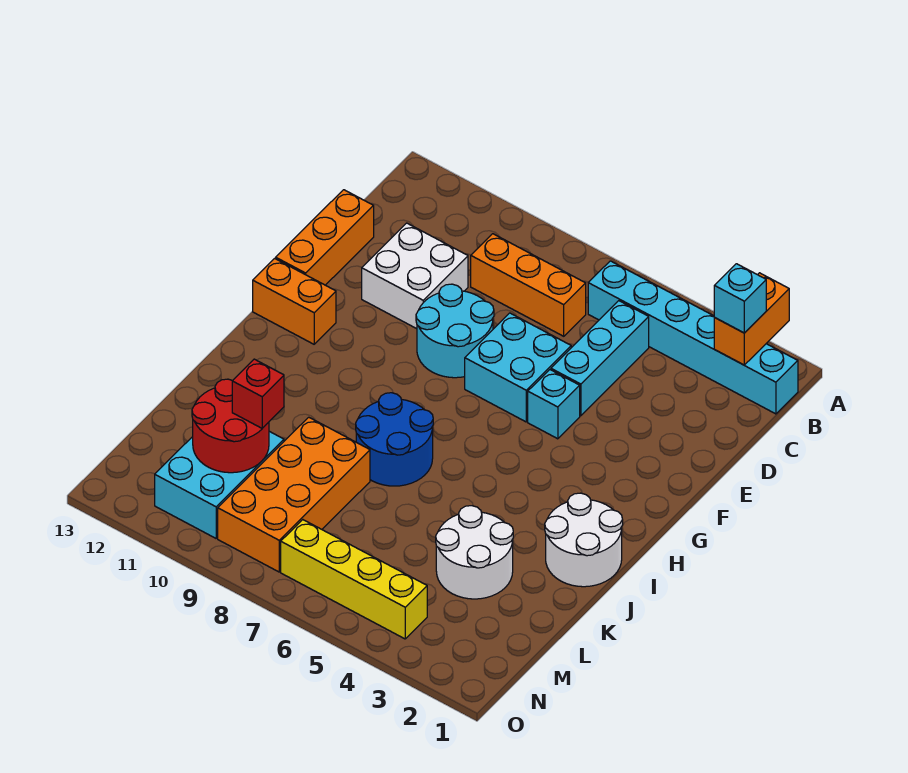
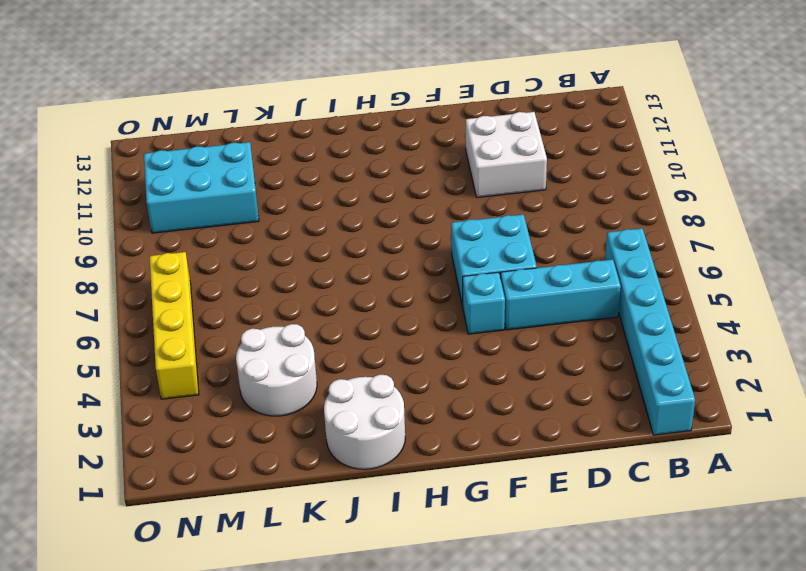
none -> orange 1x3 brick [471,234,586,336]
none -> orange 1x3 brick [276,190,374,285]
none -> cyan 2x2 round brick [416,284,494,378]

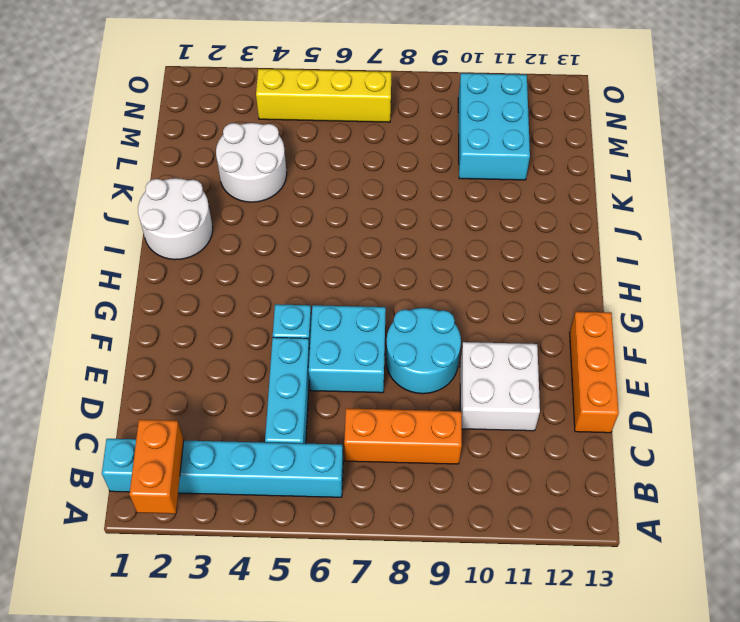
none -> orange 1x2 brick [253,258,336,344]
none -> blue 2x2 round brick [356,393,433,486]
none -> orange 2x4 brick [218,417,370,572]

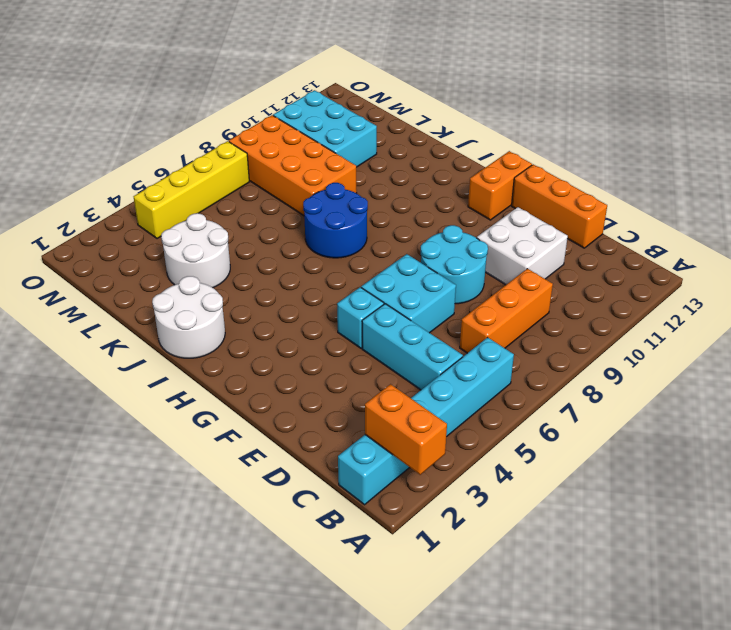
none -> red 2x2 round brick [192,379,269,473]
none -> cyan 1x1 brick [714,264,766,333]
none -> red 1x1 brick [232,359,284,428]

